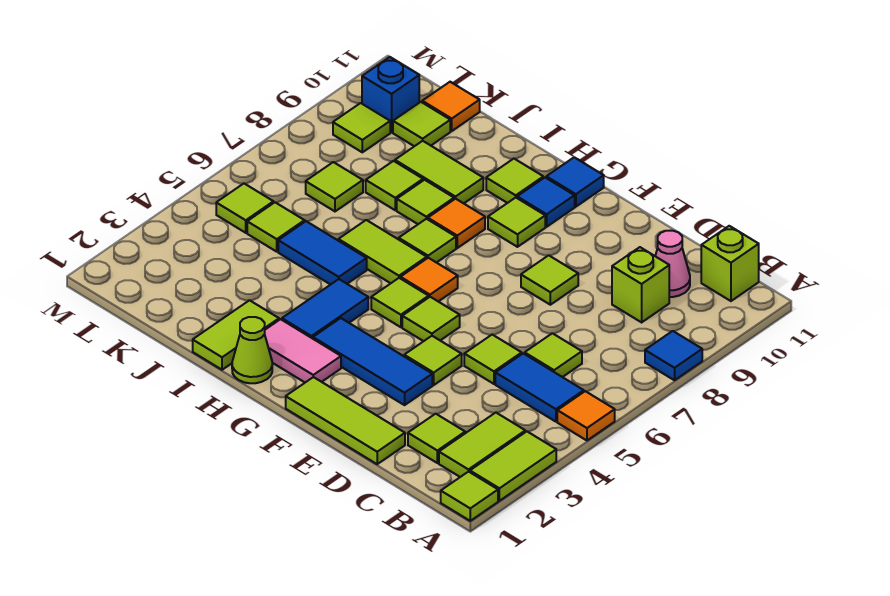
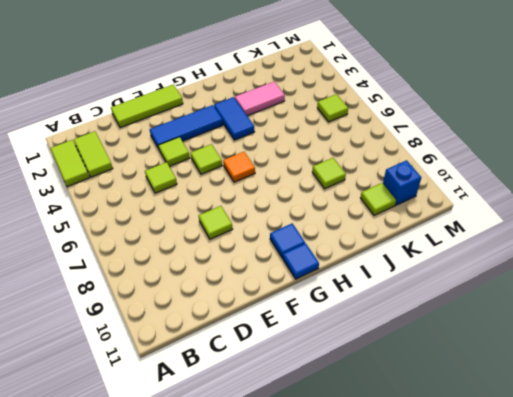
pink 1x2 tile [235,82,285,116] -> pink 1x2 tile moved to [265,319,341,382]
none -> lime 1x1 tile [441,471,498,521]
none -> orange 1x1 tile [557,391,615,440]
none -> blue 1x1 tile [645,331,702,380]
none -> blue 1x2 tile [495,353,584,422]

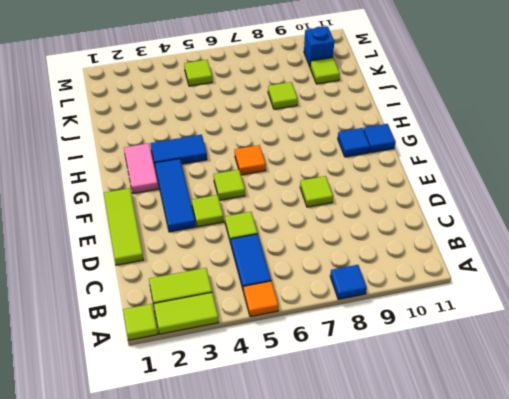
none -> lime 1x1 brick [701,226,759,301]
none -> lime 1x1 tile [408,414,465,463]
none -> lime 1x1 tile [525,333,582,377]
none -> lime 1x1 brick [612,247,669,322]

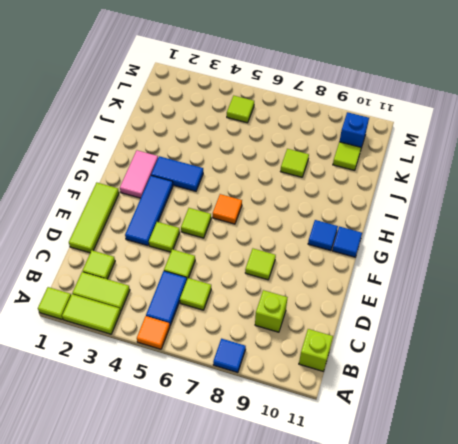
none -> pink 1x1 cone [655,231,690,297]
none -> lime 1x1 tile [371,278,429,327]
none -> lime 1x1 tile [488,198,545,247]
none -> lime 1x1 cone [232,317,272,383]

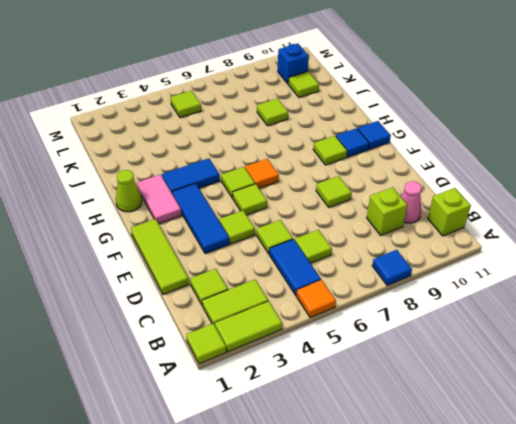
none -> lime 1x2 tile [338,220,427,283]
none -> lime 1x1 tile [399,219,456,263]
none -> orange 1x1 tile [428,199,485,248]
none -> lime 1x1 tile [486,159,543,203]

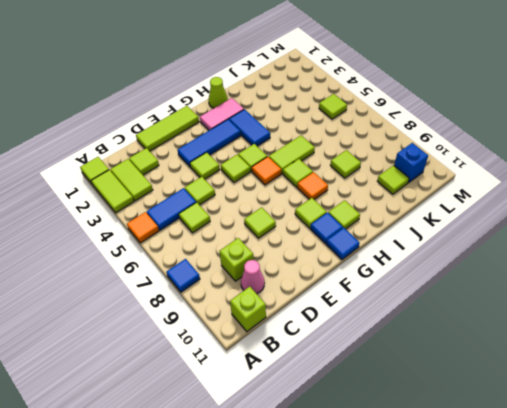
none -> lime 1x2 tile [193,300,279,370]
none -> blue 1x2 tile [278,221,367,285]
none -> lime 1x1 tile [397,180,454,224]
none -> lime 1x2 tile [395,141,483,203]

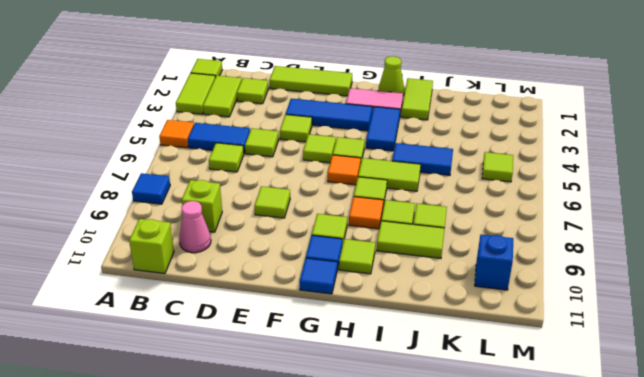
none -> lime 1x1 tile [247,202,305,252]
none -> lime 1x1 tile [306,162,363,211]
none -> lime 1x1 tile [393,102,450,146]
none -> orange 1x1 tile [422,82,480,131]

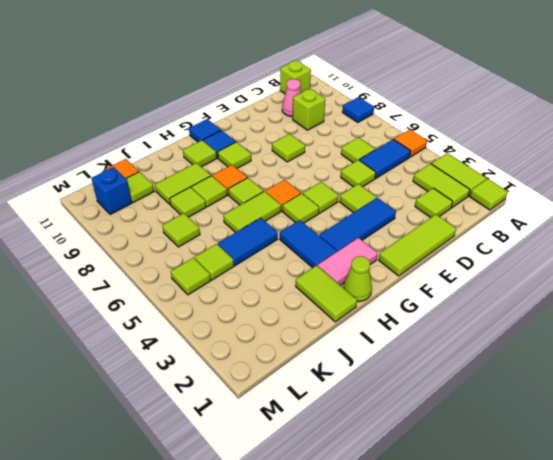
none -> lime 1x1 tile [333,103,390,152]

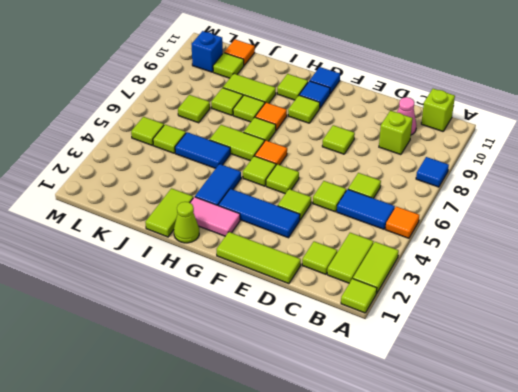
none -> lime 1x1 tile [333,103,390,152]

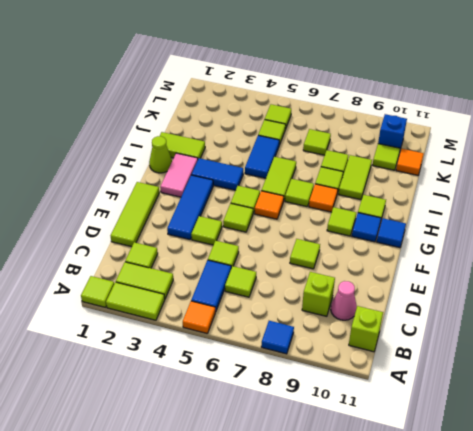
none -> lime 1x1 tile [333,103,390,152]

